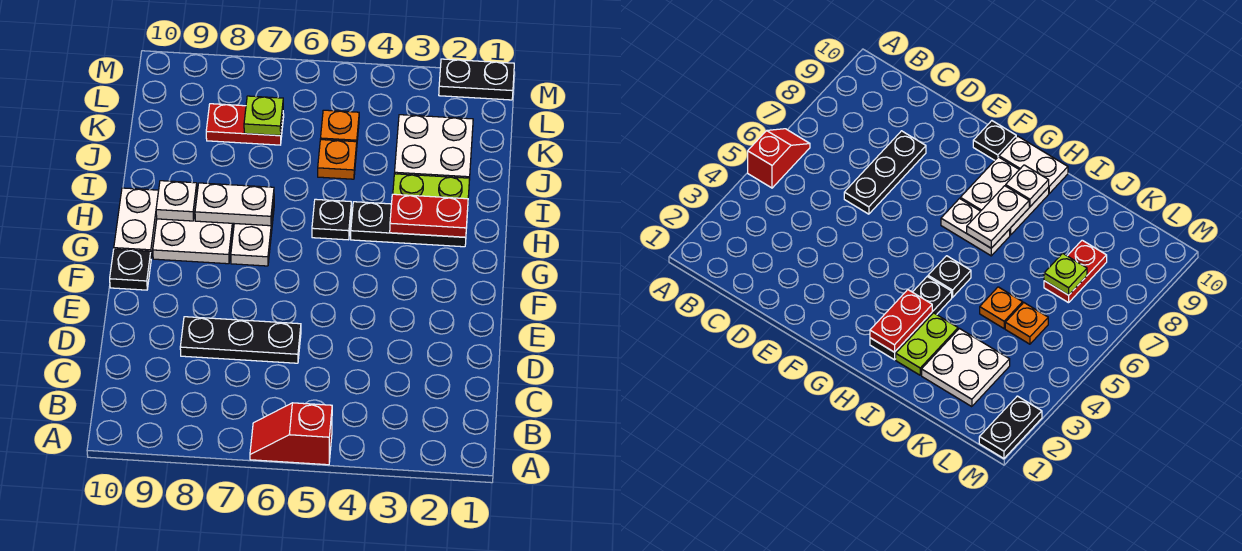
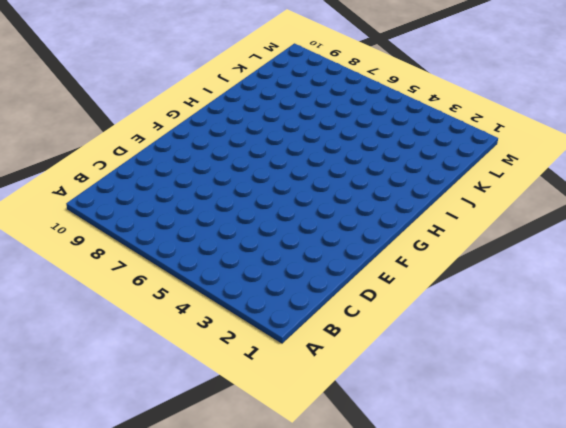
none -> red 1x2 slope [250,403,332,465]
none -> black 1x3 plate [180,317,301,363]
none -> black 1x1 plate [110,249,151,290]

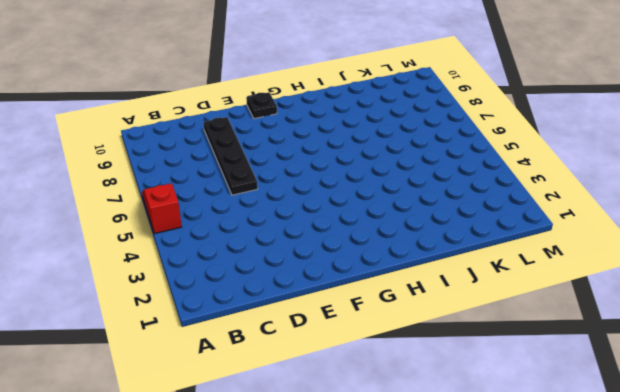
black 1x4 plate [203,117,258,195] -> black 1x3 plate [180,317,301,363]
none -> white 1x2 plate [231,203,274,266]
none -> white 2x2 plate [153,197,234,264]
none -> white 1x2 plate [114,188,159,258]

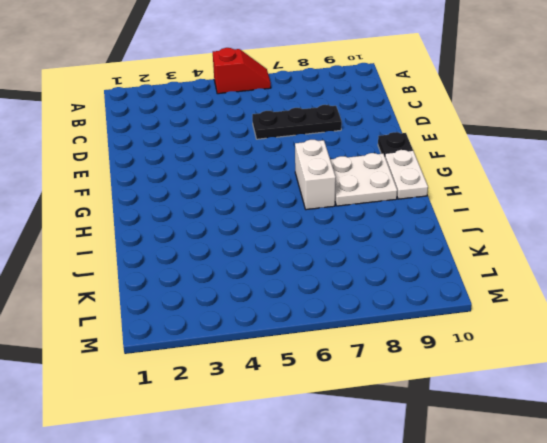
white 1x2 brick [295,140,336,210] -> white 1x2 plate [231,203,274,266]
none -> black 1x3 plate [351,202,466,247]
none -> black 1x1 plate [312,199,351,240]
none -> lime 1x2 plate [393,174,470,199]

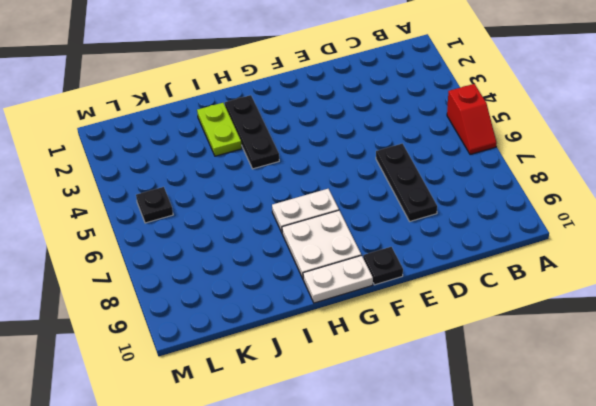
black 1x1 plate [136,187,173,223] -> black 1x1 plate moved to [312,199,351,240]
none -> white 2x2 plate [394,115,473,178]
none -> orange 1x1 plate [318,140,357,179]
none -> orange 1x1 plate [320,110,359,142]

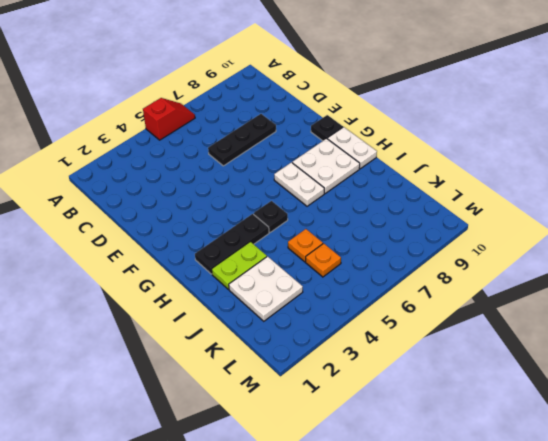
none -> red 1x2 plate [206,104,284,145]
none -> black 1x2 plate [439,59,514,100]
none -> red 1x2 plate [390,194,468,237]

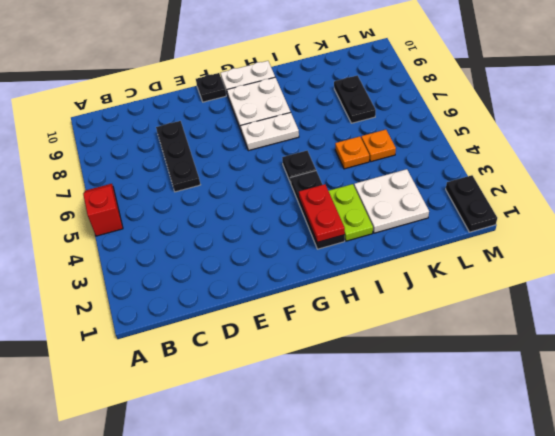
black 1x2 plate [334,75,376,123] -> red 1x2 plate [206,104,284,145]
none -> white 1x2 plate [195,183,274,226]
none -> white 1x1 plate [156,181,197,221]
none -> lime 1x1 plate [244,96,283,135]

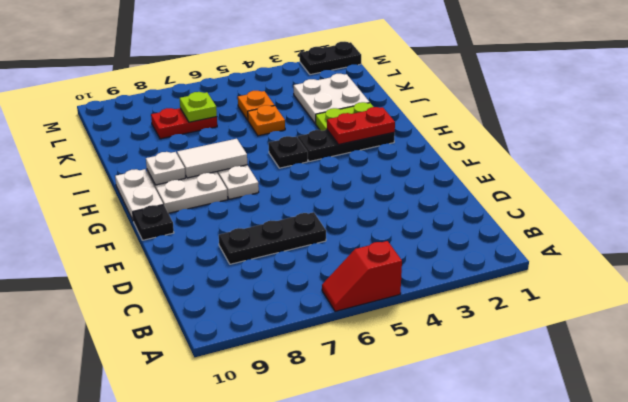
white 1x2 tile [177,139,247,178] -> white 1x2 plate [195,183,274,226]

